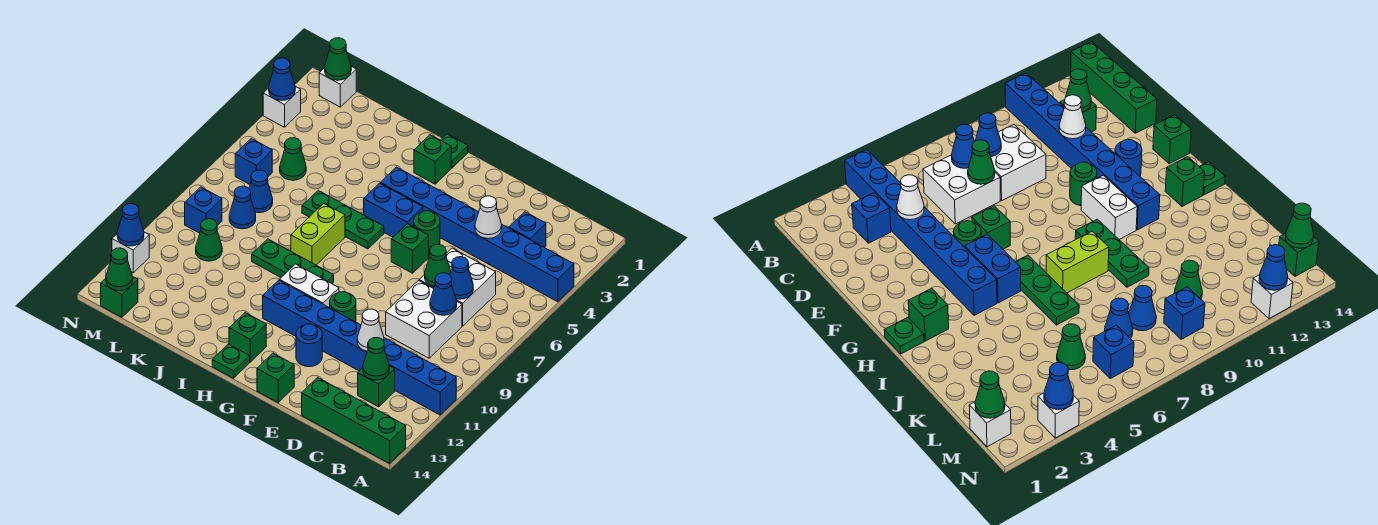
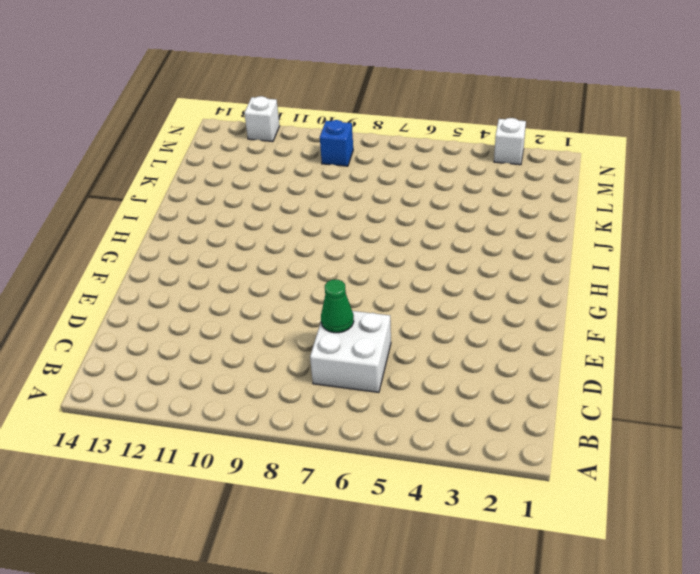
none -> blue 1x8 brick [380,167,574,302]
none -> blue 1x8 brick [263,280,456,415]
none -> green 1x4 brick [302,377,406,463]
none -> blue 1x1 brick [509,212,546,248]

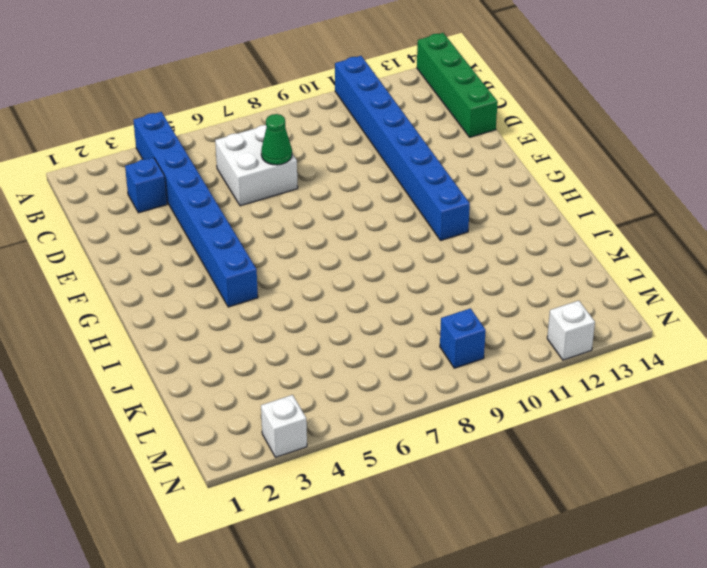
none -> white 2x2 brick [386,281,462,358]
none -> green 1x1 brick [358,366,395,407]
none -> green 1x1 round brick [414,211,440,253]
none -> green 1x1 brick [391,224,429,273]

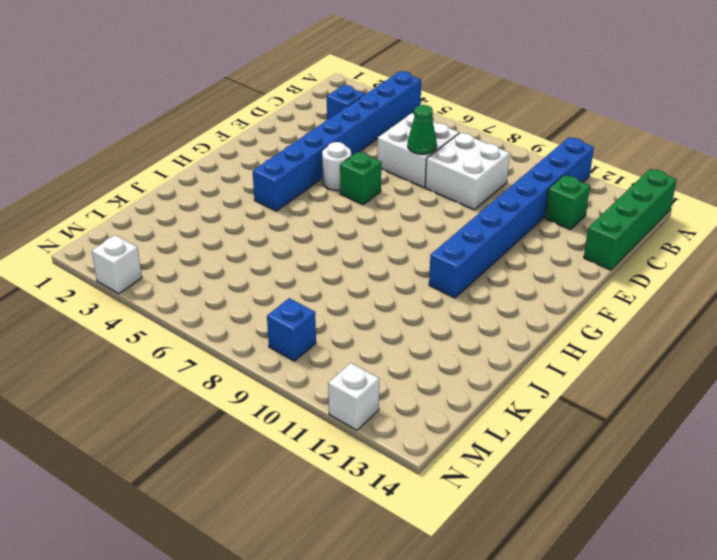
white 1x1 round brick [322,142,351,190] -> green 1x1 round brick [414,211,440,253]
none -> green 1x1 round brick [330,292,356,322]
none -> blue 1x1 round brick [296,324,322,367]
none -> green 1x1 brick [257,353,294,403]
none -> blue 1x2 brick [364,183,423,237]

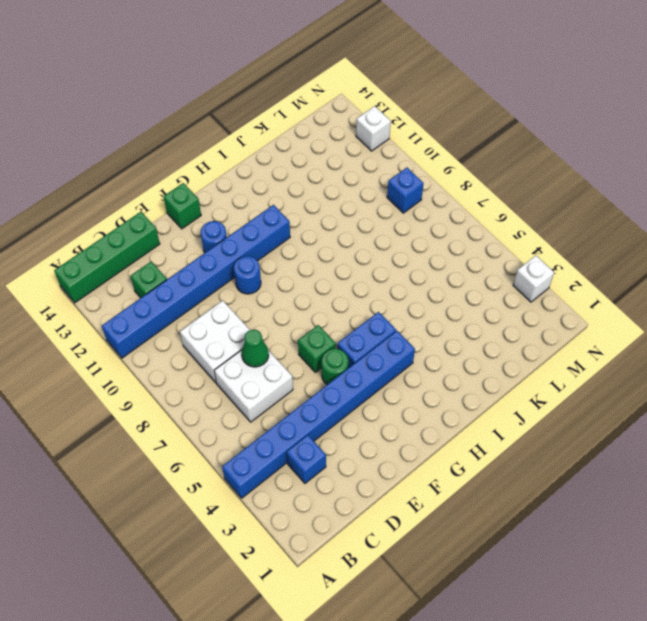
blue 1x1 round brick [234,256,261,294] -> green 1x1 round brick [330,292,356,322]
none -> white 1x2 brick [280,264,339,308]
none -> green 1x1 plate [441,134,468,168]
none -> green 1x1 brick [414,135,451,184]
none -> green 1x3 plate [302,190,384,249]

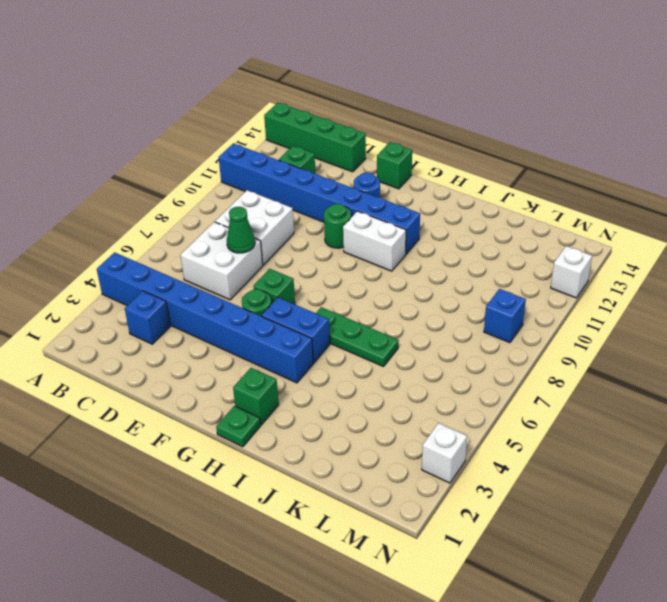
none -> green 1x3 plate [252,239,334,284]
none -> green 1x1 brick [229,313,266,362]
none -> green 1x1 plate [212,344,250,378]
none -> lime 1x2 brick [291,203,345,265]

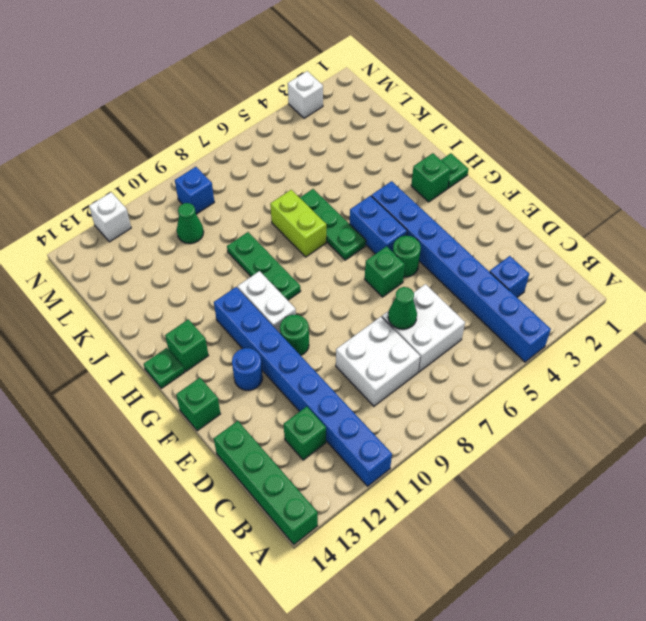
lime 1x2 brick [270,190,326,257] -> lime 1x2 brick turned to [291,203,345,265]
none -> green 1x1 cone [280,138,306,180]
none -> blue 1x1 cone [249,170,273,213]
none -> blue 1x1 cone [229,186,256,229]
none -> white 1x1 brick [319,66,356,107]

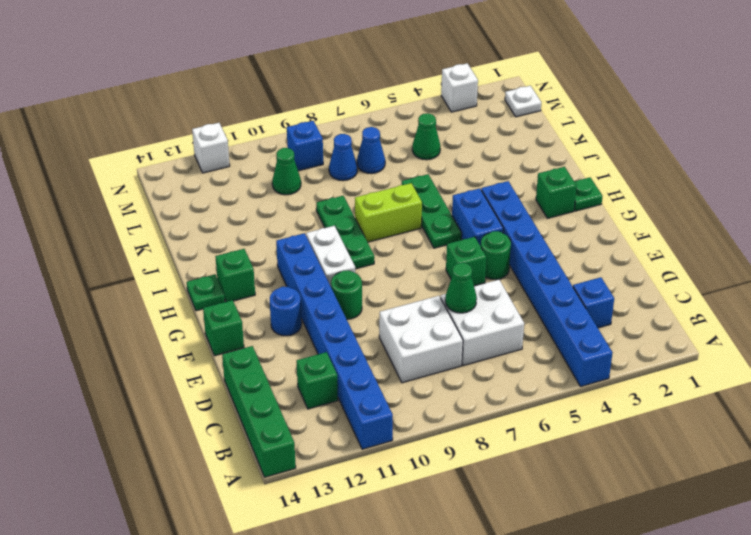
white 1x1 plate [505,86,541,117] -> white 1x1 brick [319,66,356,107]
none -> blue 1x1 brick [235,139,272,184]
none -> green 1x1 brick [101,277,138,317]
none -> blue 1x1 cone [450,257,473,299]
none -> blue 1x1 cone [430,273,457,315]

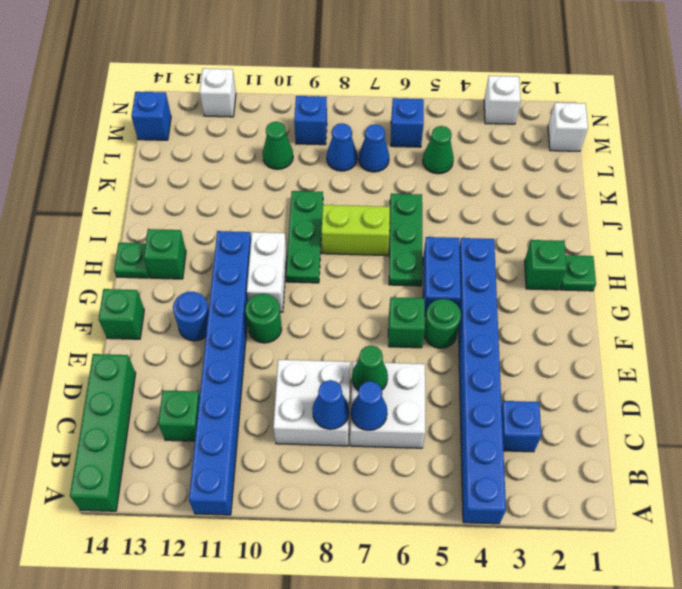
blue 1x1 brick [131,92,171,140] -> green 1x1 brick [101,277,138,317]
none -> green 1x1 cone [363,338,389,380]
none -> white 1x1 cone [475,196,502,238]
none -> white 1x1 cone [357,309,384,351]
none -> green 1x1 cone [325,38,351,80]

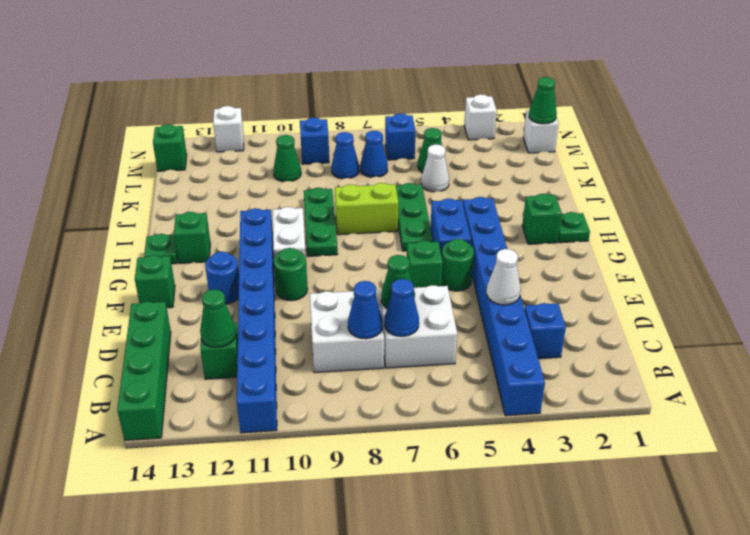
white 1x1 cone [421,144,449,192] -> white 1x1 cone moved to [357,309,384,351]
none -> green 1x1 cone [106,248,133,291]
none -> blue 1x1 cone [269,58,295,101]
none -> blue 1x1 cone [117,204,144,246]

